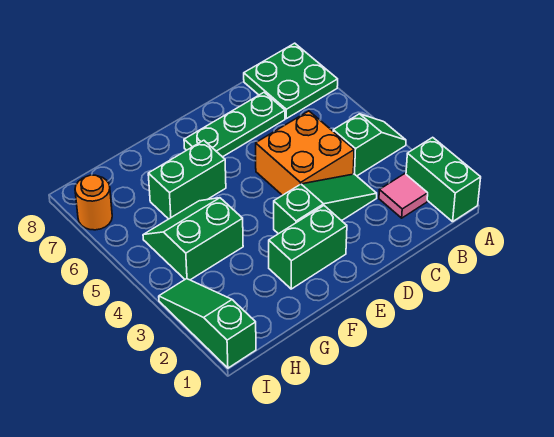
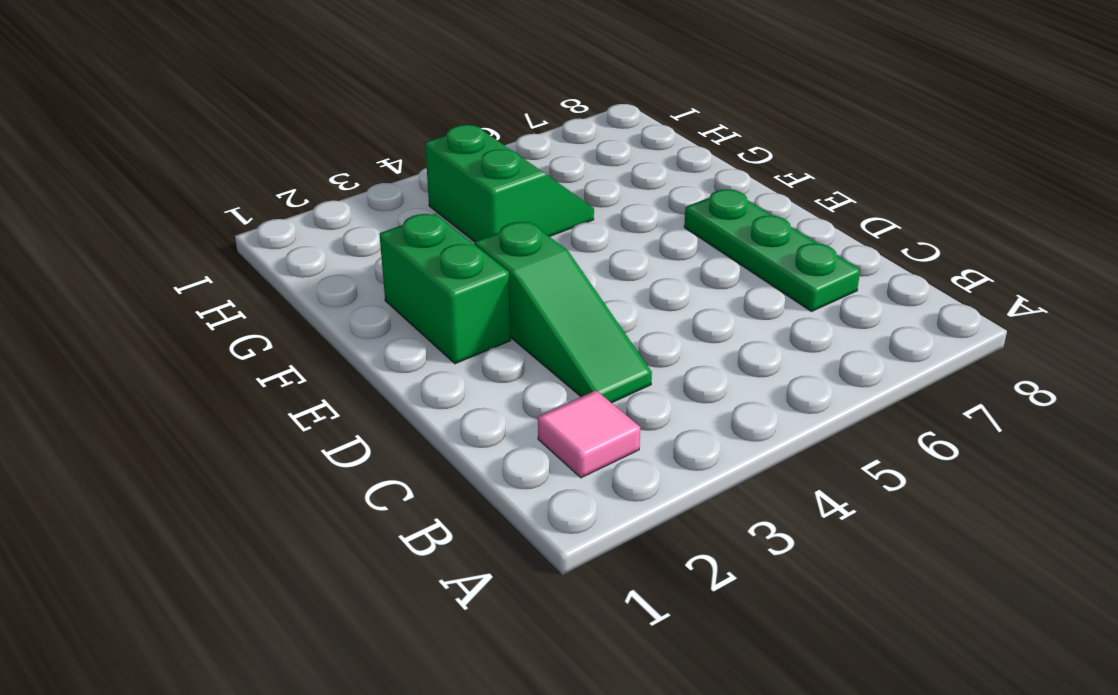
none -> green 1x2 brick [406,137,481,222]
none -> green 1x2 slope [333,114,406,176]
none -> green 2x2 plate [244,43,338,119]

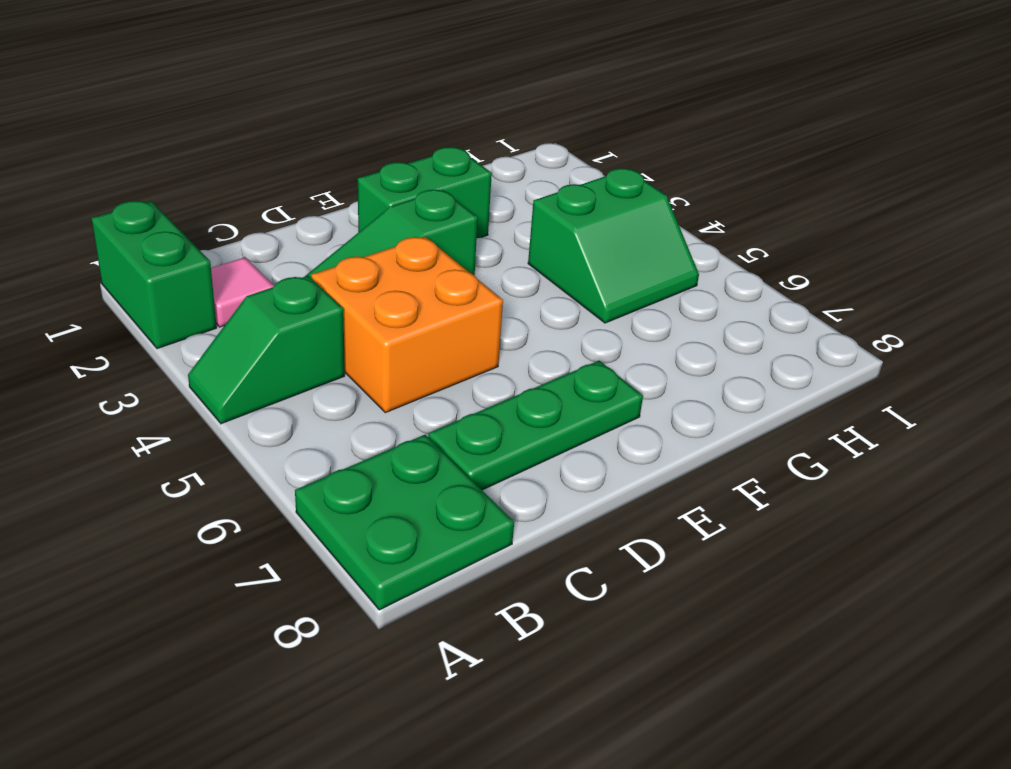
none -> green 1x2 brick [148,140,226,219]
none -> green 1x3 slope [159,279,256,368]
none -> orange 1x1 round brick [75,175,112,230]

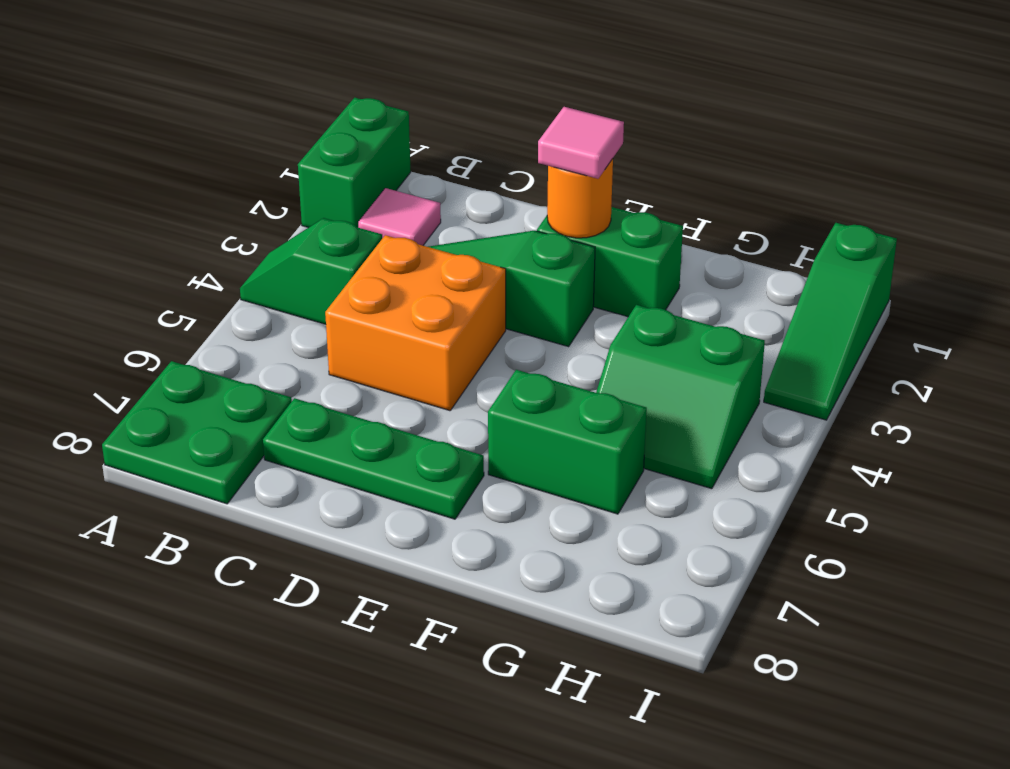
orange 1x1 round brick [547,159,613,238] -> orange 1x1 round brick moved to [75,175,112,230]
pink 1x1 tile [538,107,624,179] -> none

